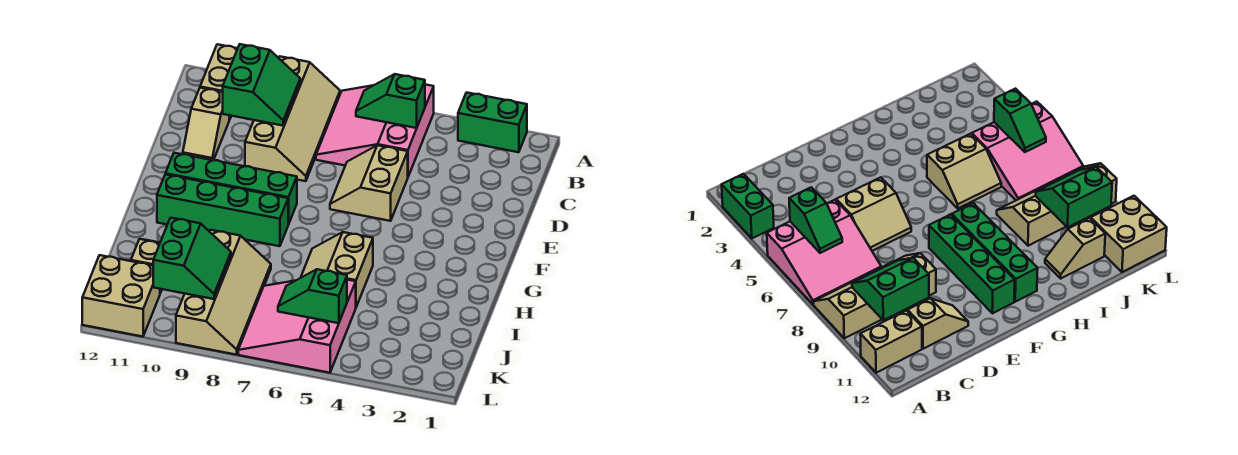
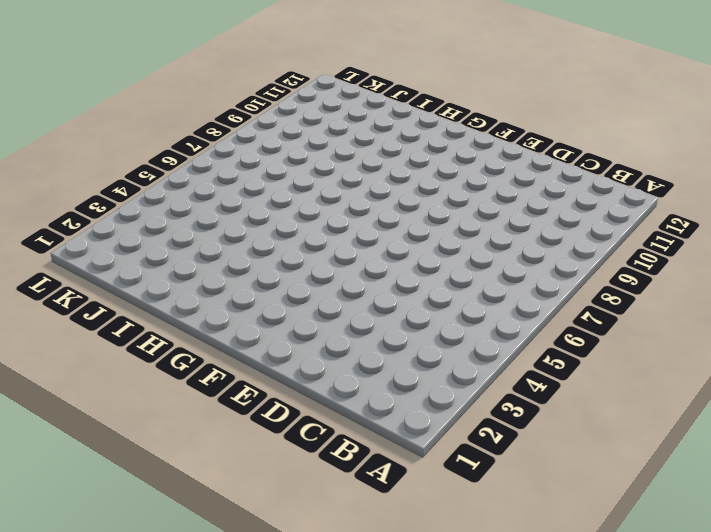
none -> green 1x2 brick [458,93,527,152]
none -> pink 3x3 slope [316,85,434,177]
none -> tan 2x4 slope [245,56,340,181]

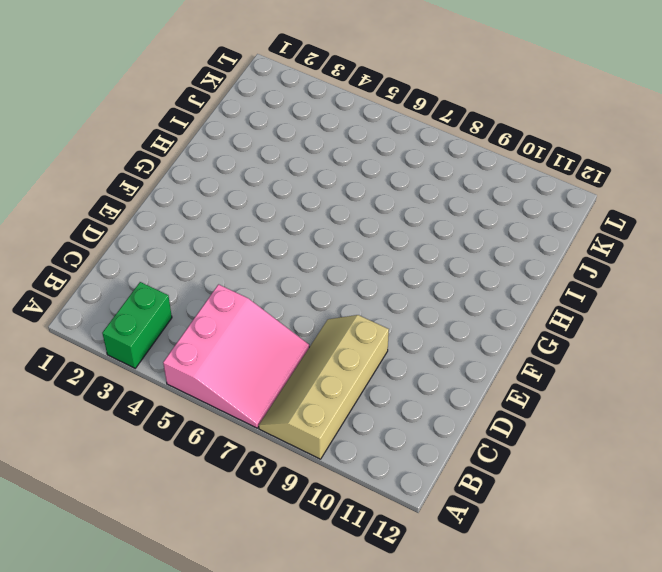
green 1x2 brick [102,282,172,368] -> green 1x2 brick turned to [458,93,527,152]
none -> tan 1x2 brick [200,44,238,119]
none -> tan 1x2 slope [183,88,230,160]
none -> tan 2x2 slope [330,145,408,221]

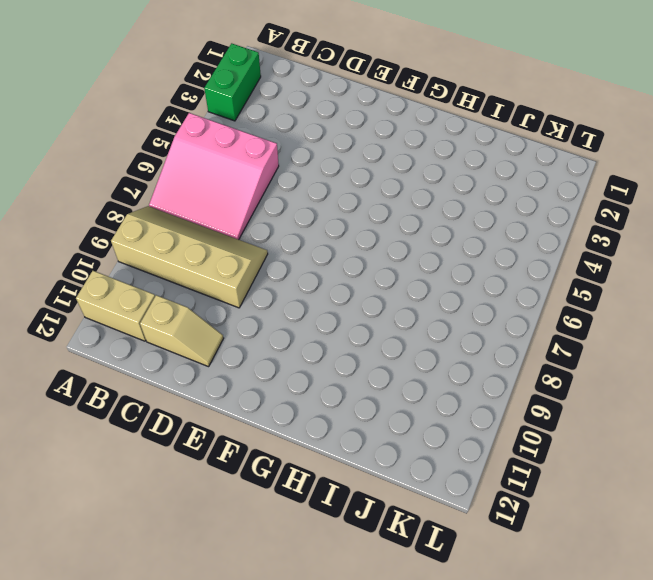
none -> tan 2x2 slope [330,145,408,221]
none -> green 1x4 brick [165,153,297,224]
none -> green 1x4 brick [157,174,288,246]

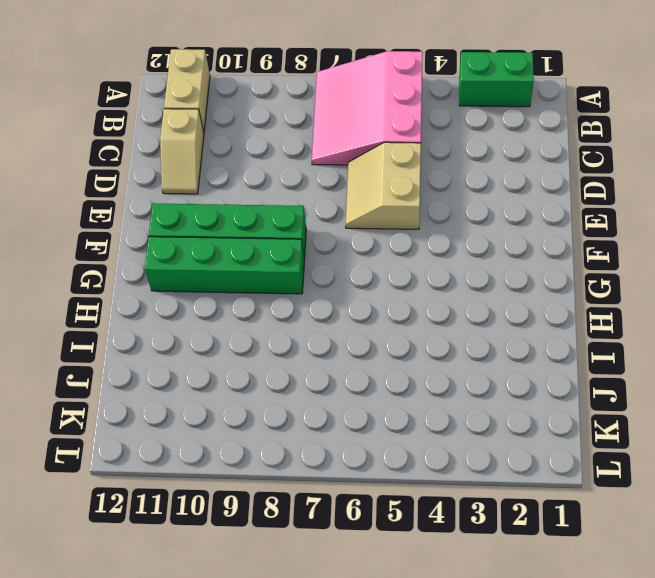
none -> tan 2x4 slope [245,56,340,181]
none -> tan 2x2 slope [301,232,373,307]
none -> tan 2x4 slope [176,230,271,355]

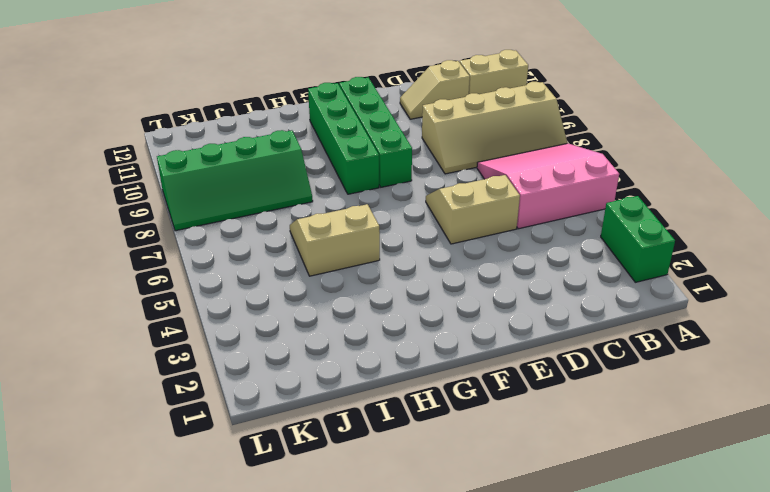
green 2x4 slope [157,130,313,231] -> tan 2x4 slope [176,230,271,355]
none -> tan 1x2 slope [131,239,162,293]
none -> pink 3x3 slope [238,280,356,373]
none -> tan 2x2 brick [82,255,160,337]

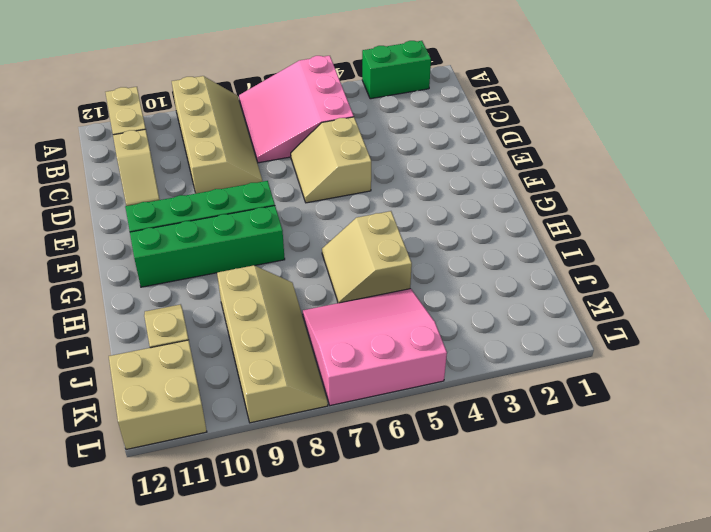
pink 3x3 slope [303,289,447,406] -> pink 3x3 slope turned to [238,280,356,373]
none -> green 1x2 slope [356,74,425,128]
none -> green 2x2 slope [223,44,300,126]
none -> green 2x2 slope [153,218,231,299]

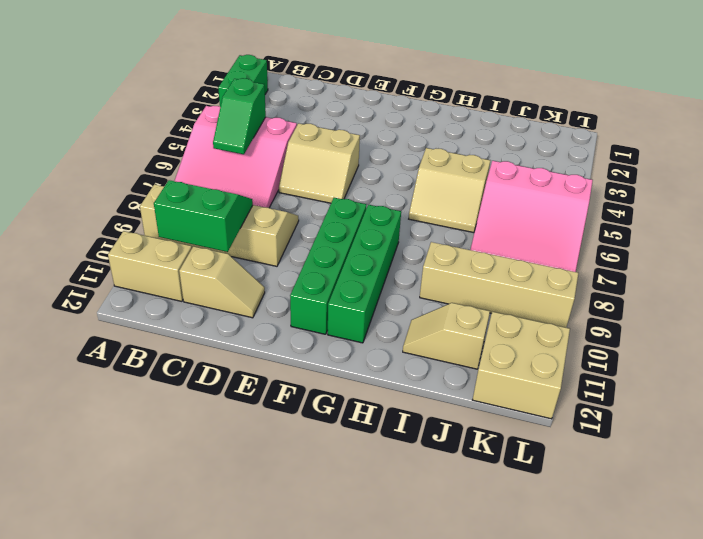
none -> green 2x2 slope [153,218,231,299]
none -> green 1x2 slope [278,269,347,323]

